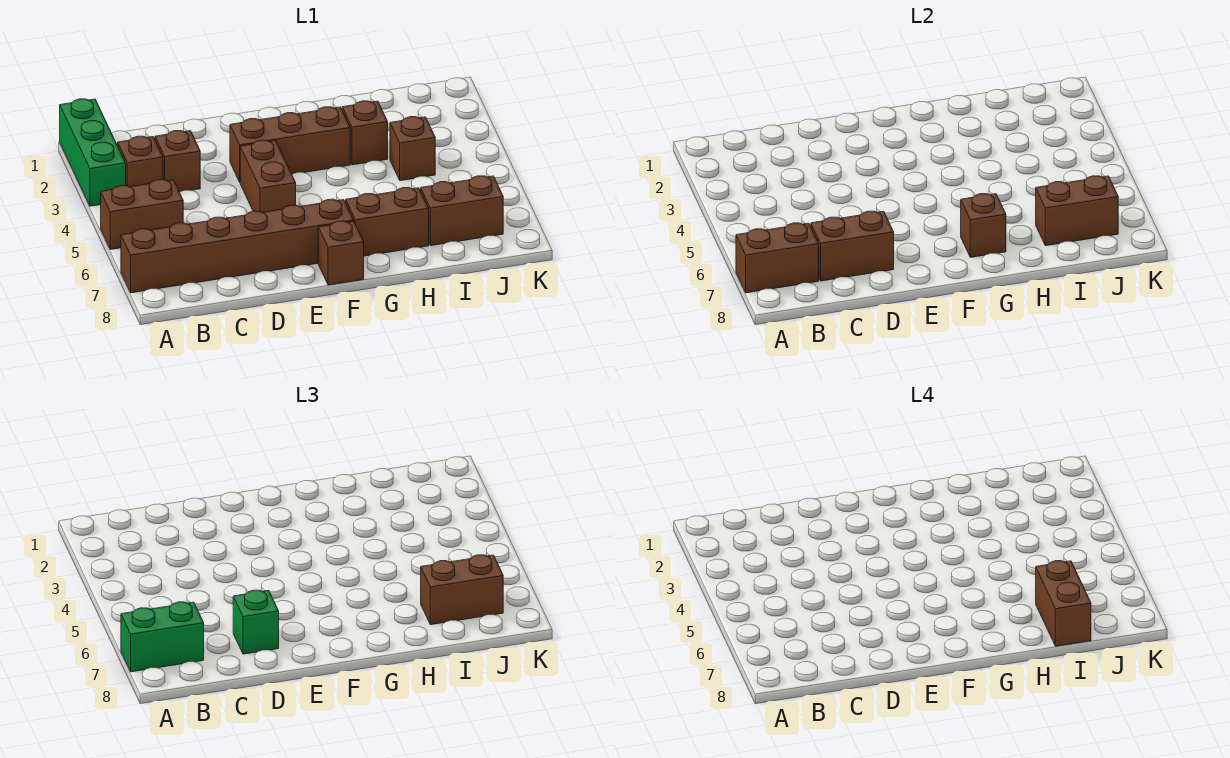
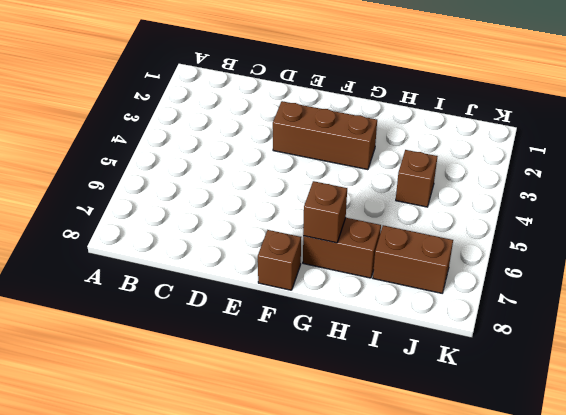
none -> green 1x3 brick [60,99,126,206]
none -> brown 1x2 brick [101,180,183,250]
none -> brown 1x6 brick [121,199,354,293]

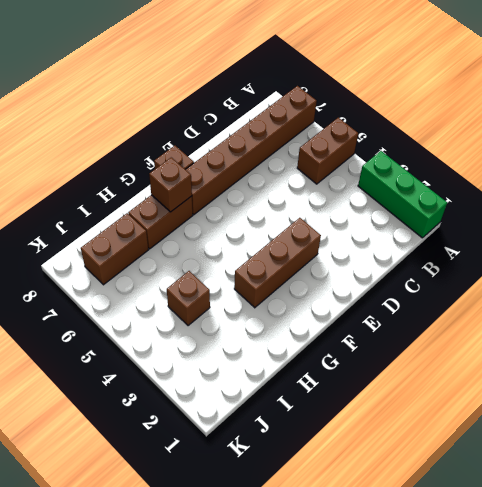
none -> brown 1x1 brick [118,136,163,187]
none -> brown 1x1 brick [155,131,200,192]
none -> brown 1x2 brick [240,140,296,212]

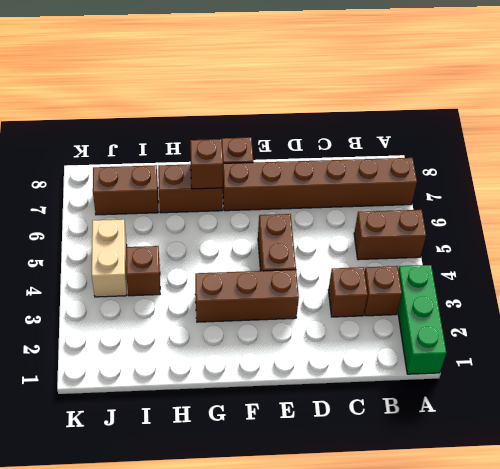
tan 1x2 brick [92,219,127,297] -> none
none -> brown 1x1 brick [342,101,388,165]
none -> brown 1x2 brick [736,223,819,293]
none -> brown 1x2 brick [811,211,894,281]

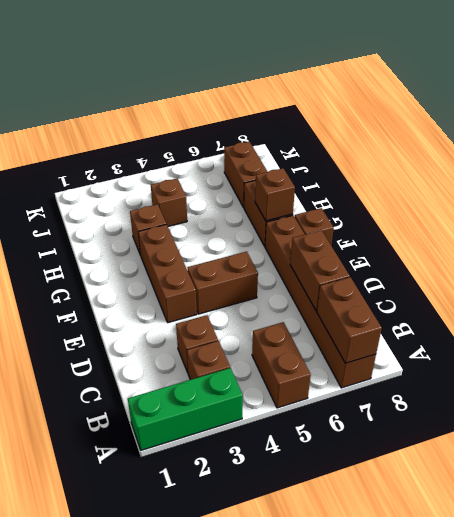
none -> brown 1x2 brick [1036,176,1118,246]
none -> green 1x2 brick [121,602,204,672]
none -> green 1x1 brick [233,590,279,654]

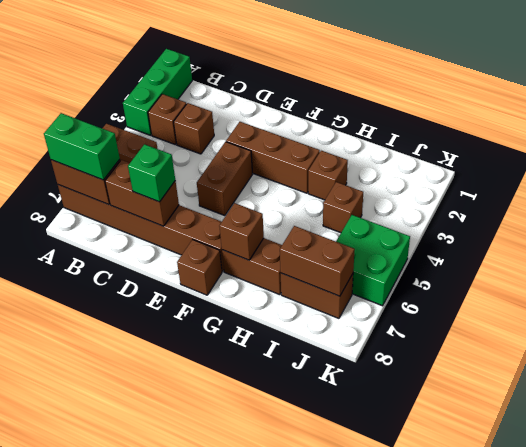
green 2x2 brick [336,215,410,306] -> none
none -> brown 1x2 brick [421,555,503,625]
none -> brown 1x2 brick [1036,561,1091,646]

